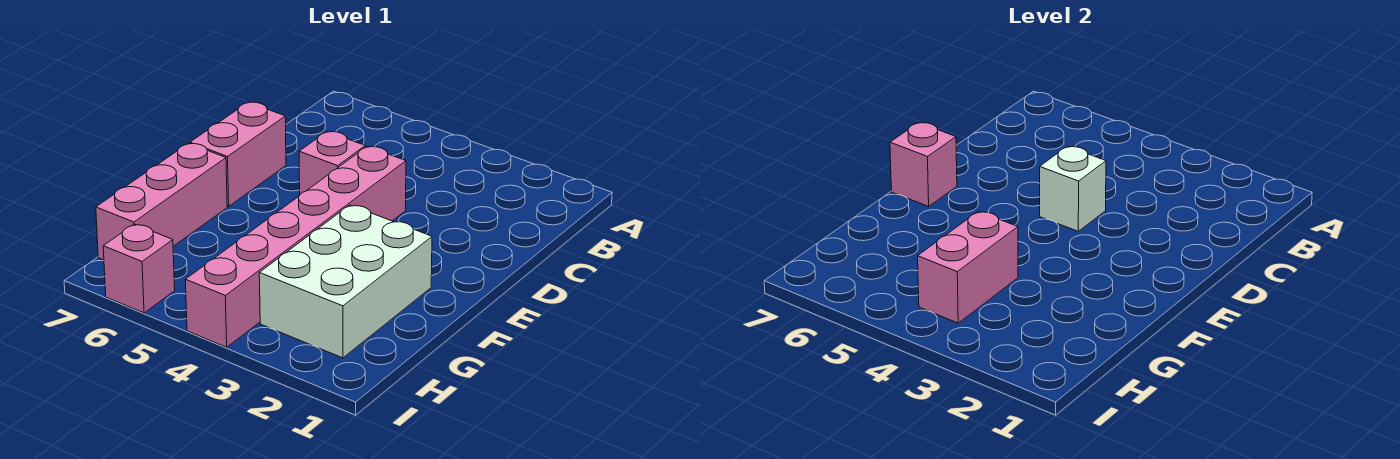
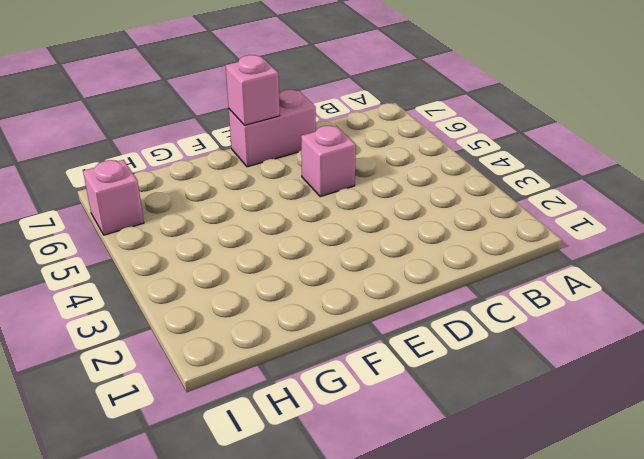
none -> pink 1x6 brick [185,146,406,347]
none -> white 2x3 brick [259,205,432,358]

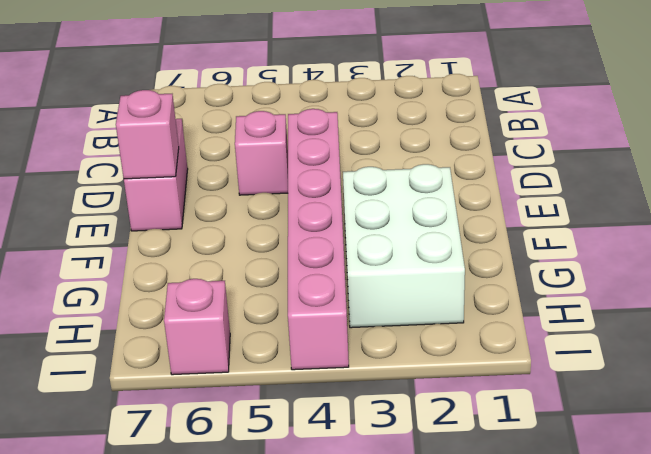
none -> pink 1x3 brick [96,143,227,260]
none -> white 1x1 brick [1040,146,1106,231]

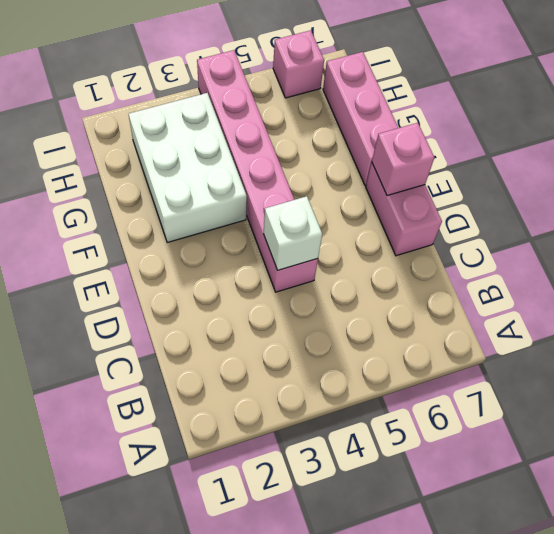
none -> pink 1x1 brick [299,132,365,194]
none -> pink 1x2 brick [918,211,1018,323]

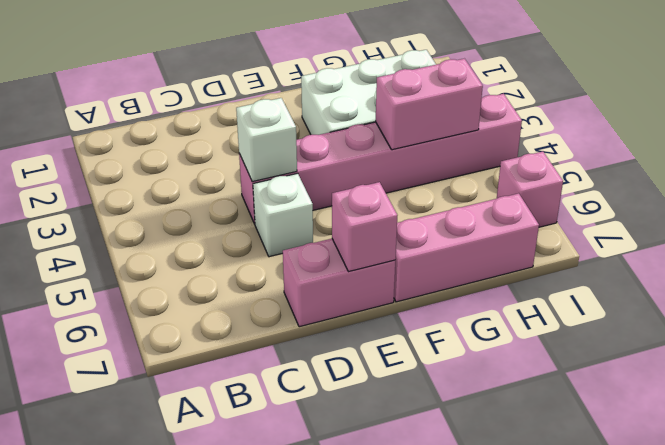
white 1x1 brick [253,173,313,257] -> pink 1x1 brick [299,132,365,194]

